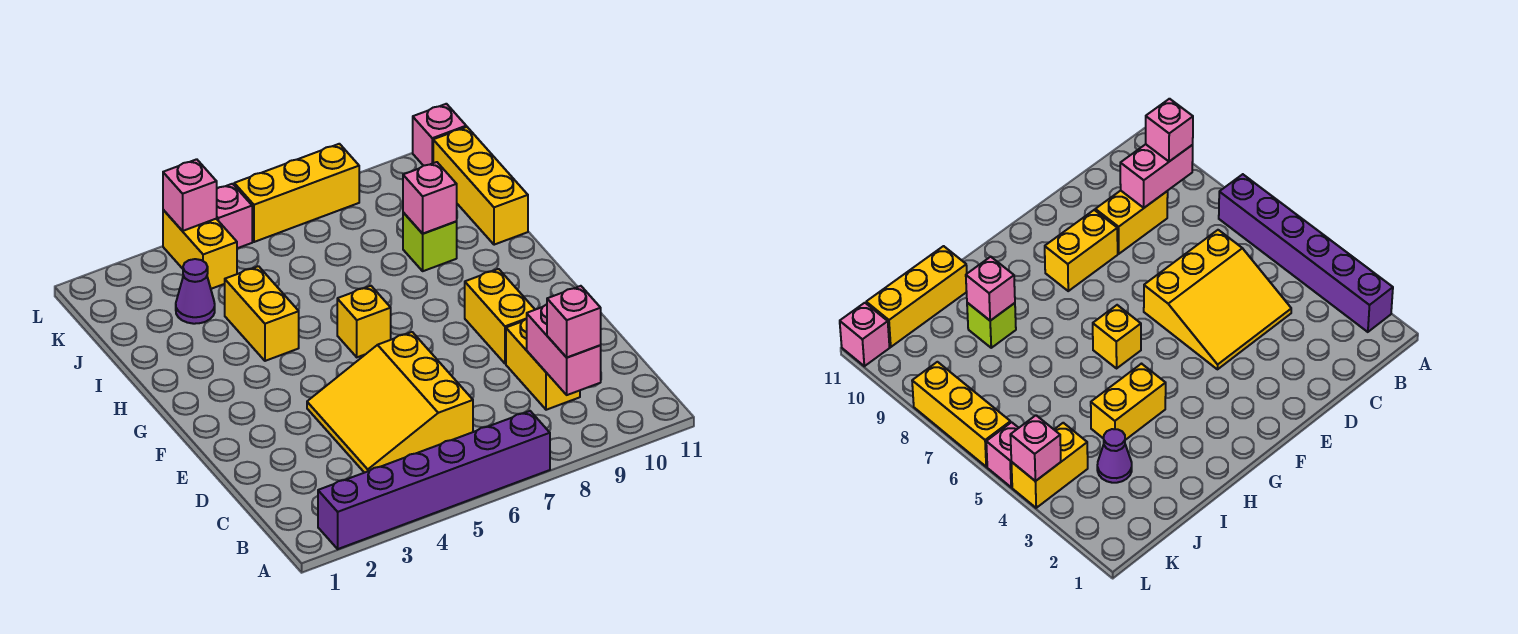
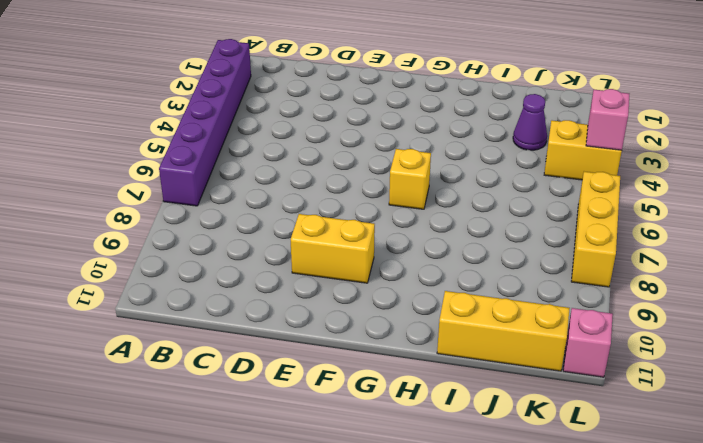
none -> yellow 3x3 slope [307,332,473,473]
none -> yellow 1x2 brick [506,319,580,410]
none -> yellow 1x2 brick [225,266,299,361]

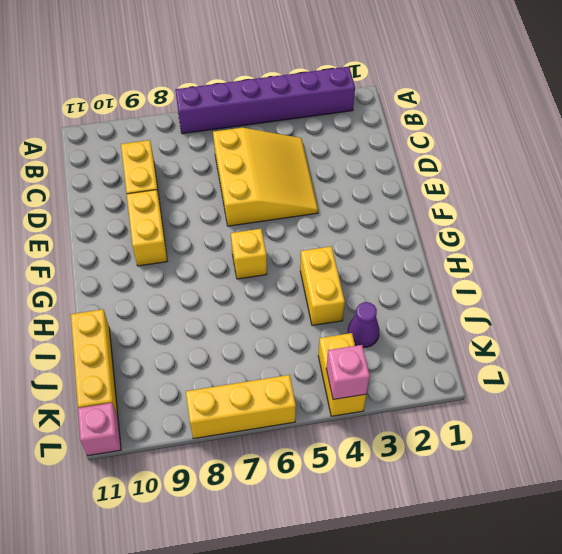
none -> lime 1x1 brick [403,212,457,271]
none -> pink 1x1 brick [216,184,252,248]
none -> pink 1x2 brick [526,304,601,395]

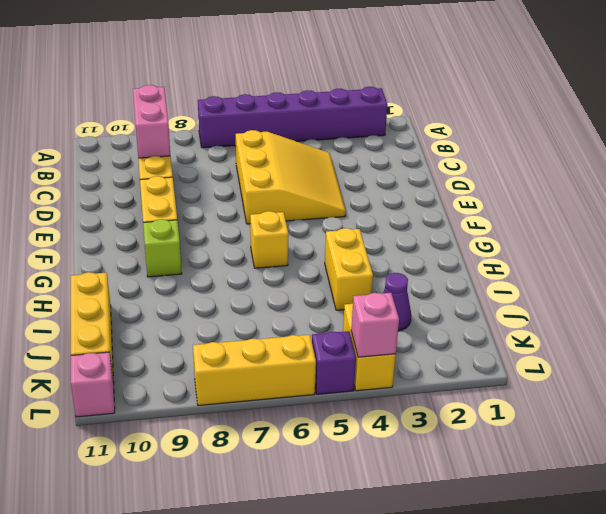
lime 1x1 brick [143,219,182,277] -> lime 1x1 brick moved to [403,212,457,271]
purple 1x1 brick [312,331,356,394] -> pink 1x1 brick [216,184,252,248]
none -> pink 1x1 brick [403,162,457,234]
none -> pink 1x1 brick [547,286,601,357]

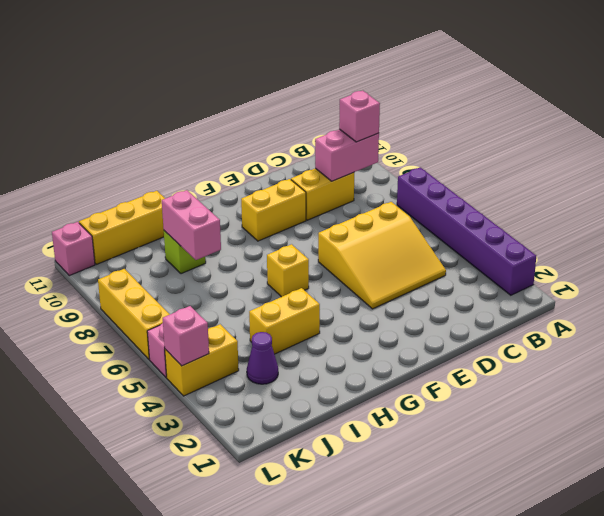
pink 1x2 brick [162,190,221,260] -> pink 1x1 brick [403,162,457,234]

